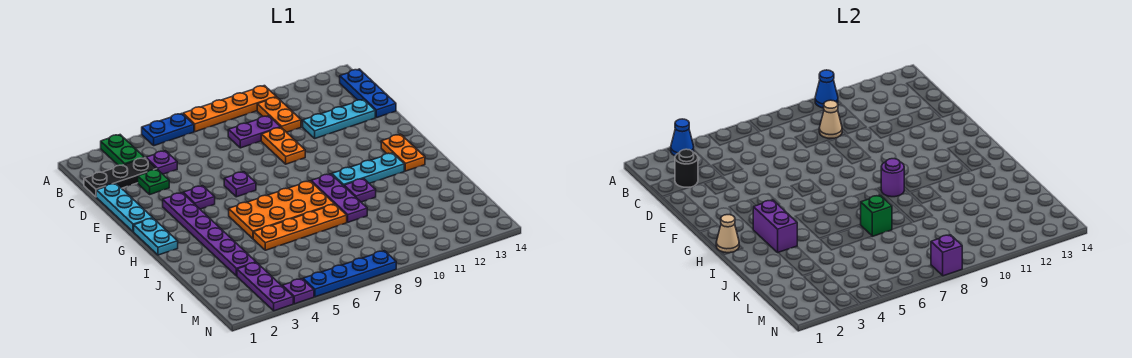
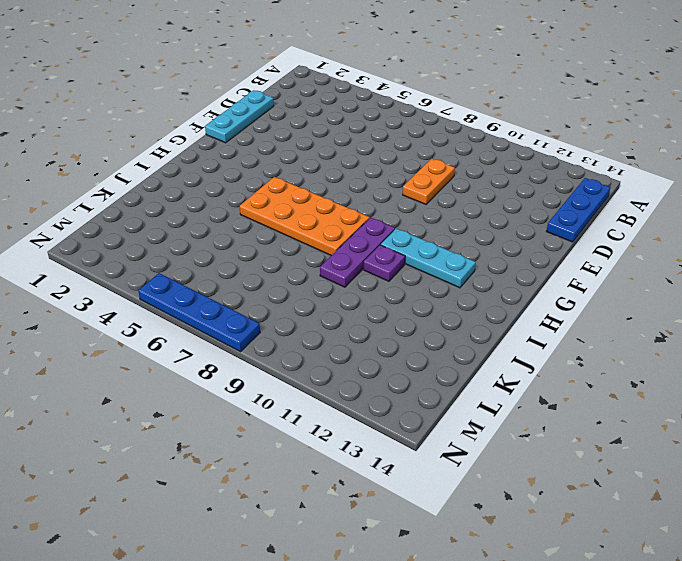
none -> green 1x2 plate [101,135,144,166]
none -> blue 1x2 plate [142,114,194,146]
none -> orange 1x4 plate [183,86,276,132]
none -> orange 1x2 plate [257,97,301,132]

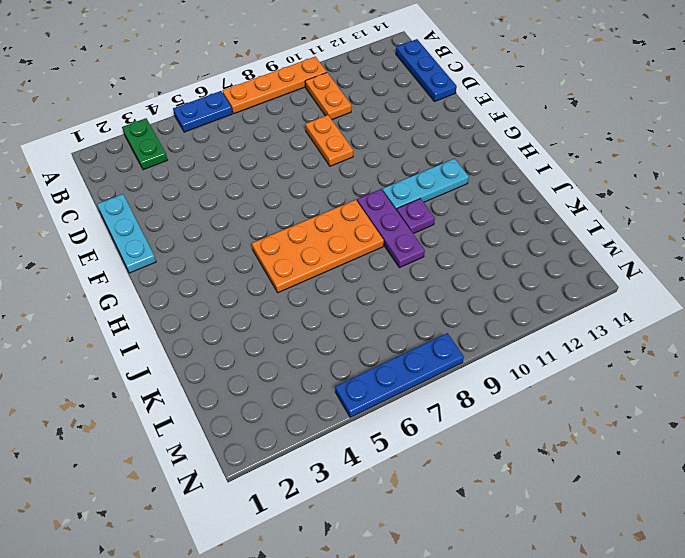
none -> black 1x3 plate [84,158,157,197]
none -> purple 1x1 plate [146,151,177,174]
none -> purple 1x2 plate [228,116,281,148]
none -> green 1x1 plate [138,169,169,194]

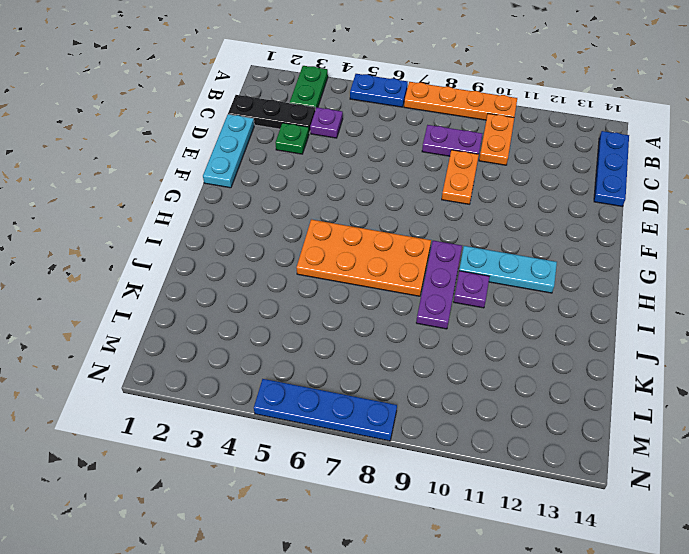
none -> cyan 1x3 plate [303,99,375,138]
none -> purple 1x6 plate [163,193,256,276]
none -> purple 1x1 plate [183,186,215,209]
none -> purple 1x1 plate [224,172,256,197]

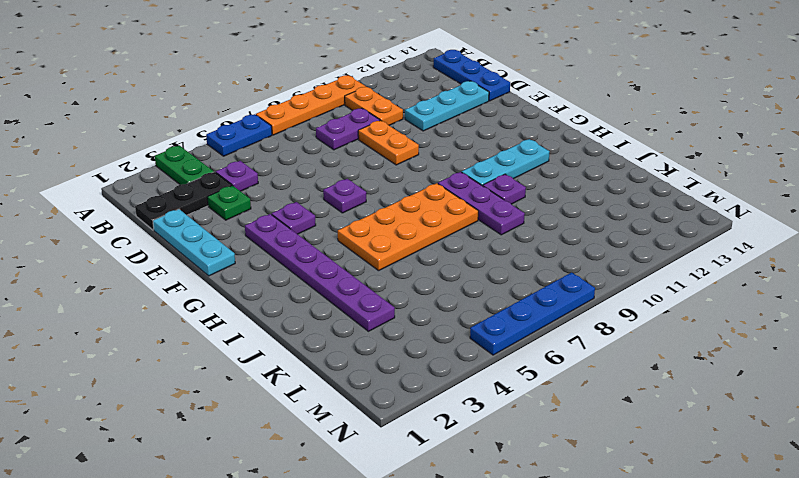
none -> cyan 1x2 plate [134,218,178,255]
none -> orange 1x2 plate [381,134,425,171]
none -> orange 1x4 plate [253,204,347,250]
none -> purple 1x3 plate [237,262,293,311]

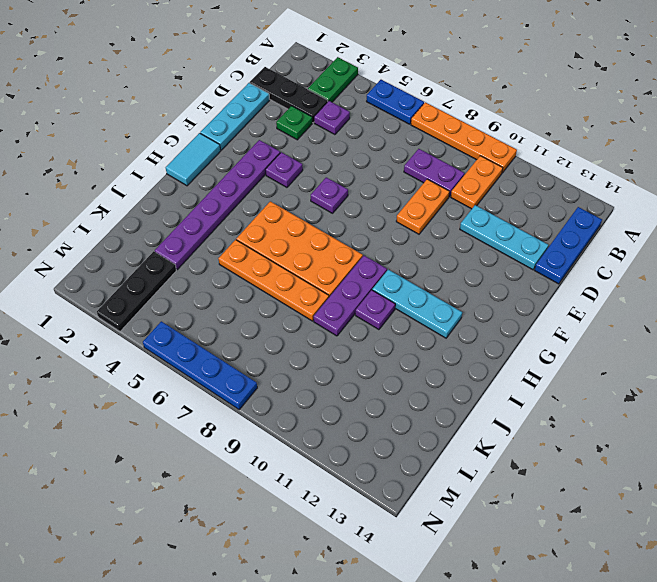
cyan 1x2 tile [166,133,221,186] -> cyan 1x2 plate [134,218,178,255]
black 1x3 plate [97,251,176,331] -> purple 1x3 plate [237,262,293,311]
none -> orange 1x2 plate [381,134,425,171]
none -> purple 1x1 plate [282,279,314,304]
none -> blue 1x1 cone [671,119,694,156]
none -> blue 1x1 cone [815,70,838,108]

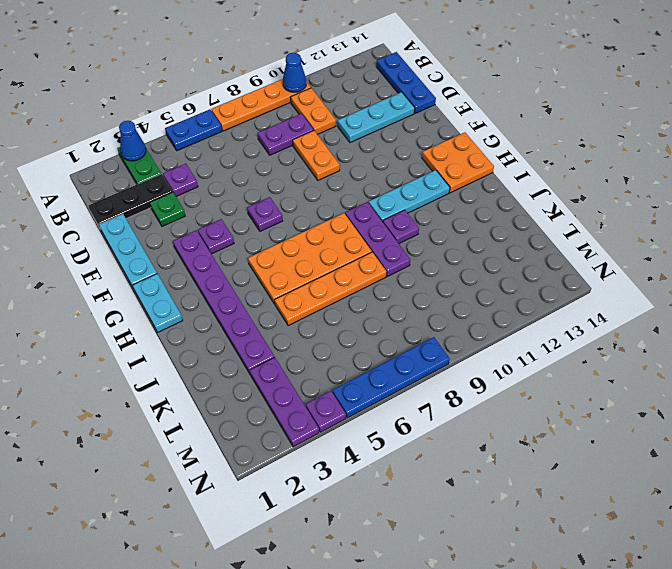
orange 2x2 plate [422,132,494,193] -> orange 1x2 plate [381,134,425,171]
none -> black 1x1 round brick [675,149,698,187]
none -> tan 1x1 cone [819,100,842,138]
none -> tan 1x1 cone [716,215,739,253]
none -> purple 1x2 brick [753,200,797,252]

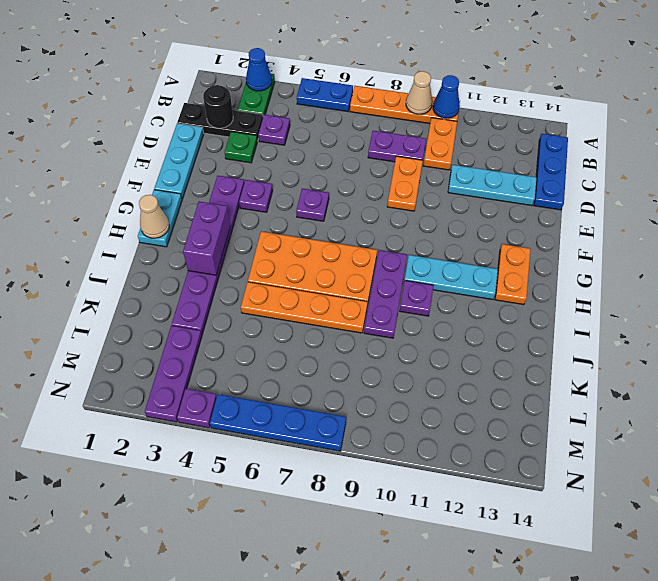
tan 1x1 cone [406,71,432,114] -> tan 1x1 cone moved to [819,100,842,138]
none -> purple 1x1 round brick [881,159,904,197]
none -> green 1x1 brick [860,195,892,236]
none -> purple 1x1 brick [931,235,962,276]

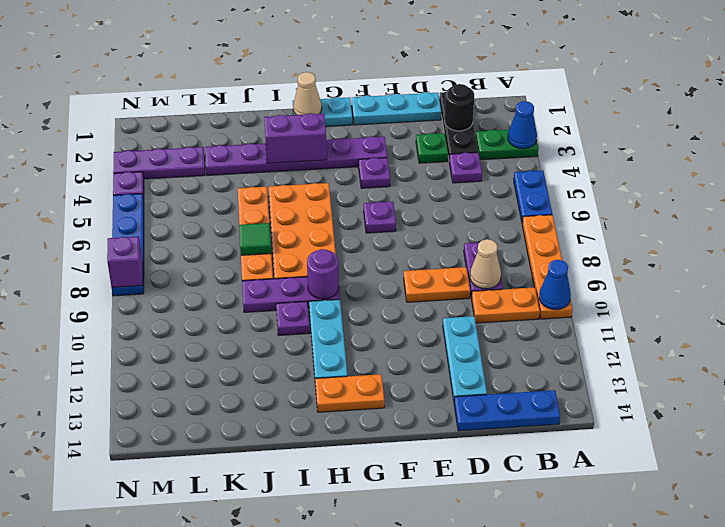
green 1x1 tile [239,223,271,255] -> green 1x1 brick [860,195,892,236]

